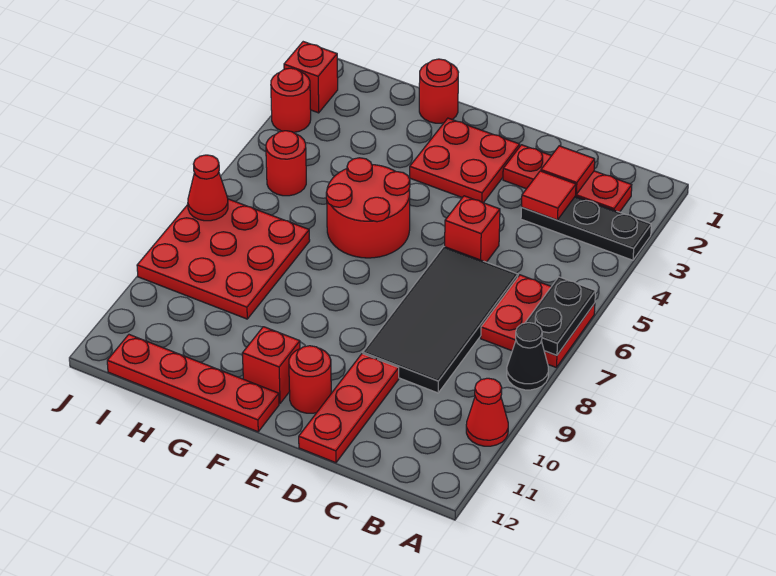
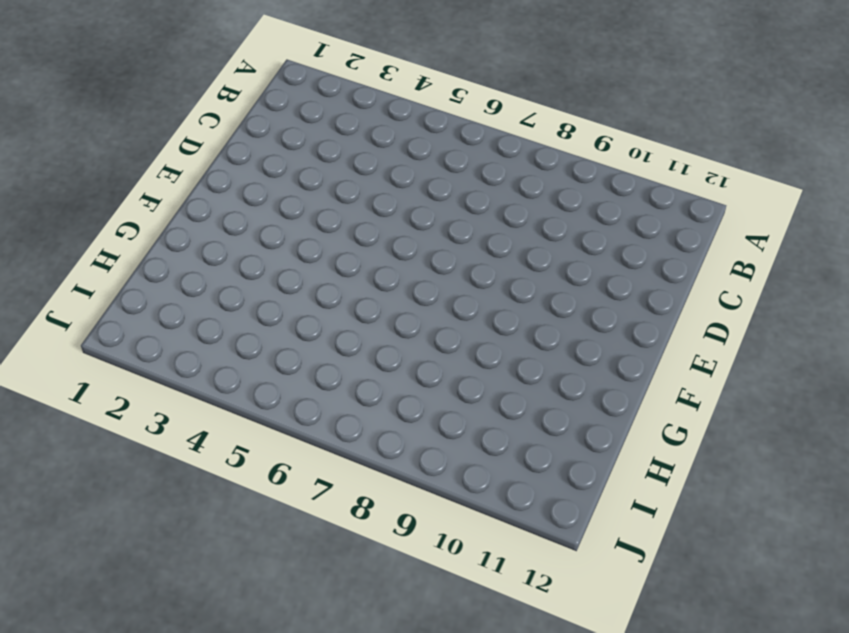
none -> black 1x3 plate [521,196,651,260]
none -> red 2x2 plate [481,275,595,368]
none -> black 1x1 cone [507,323,548,390]

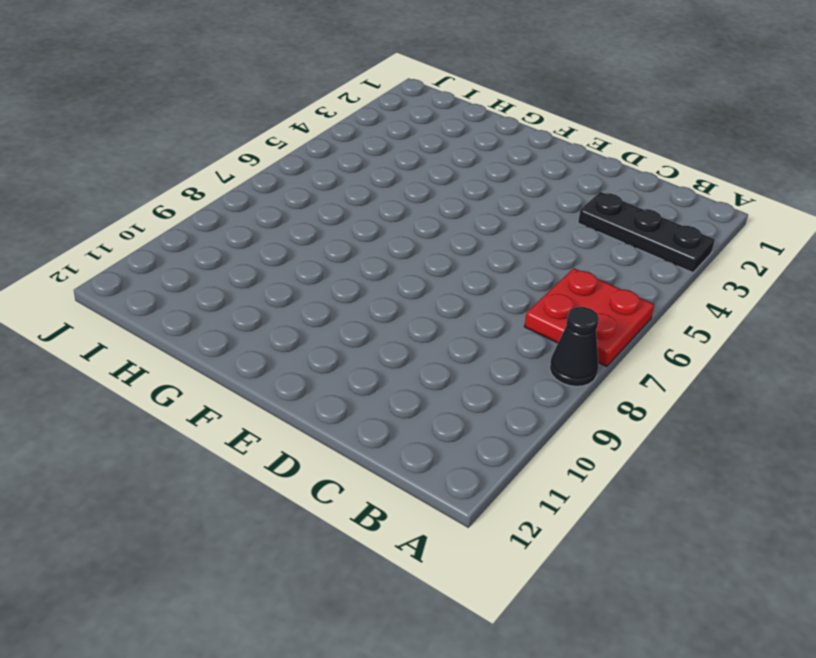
none -> red 1x1 cone [466,378,508,446]
none -> red 1x3 plate [503,145,632,212]
none -> black 2x4 tile [363,247,518,393]

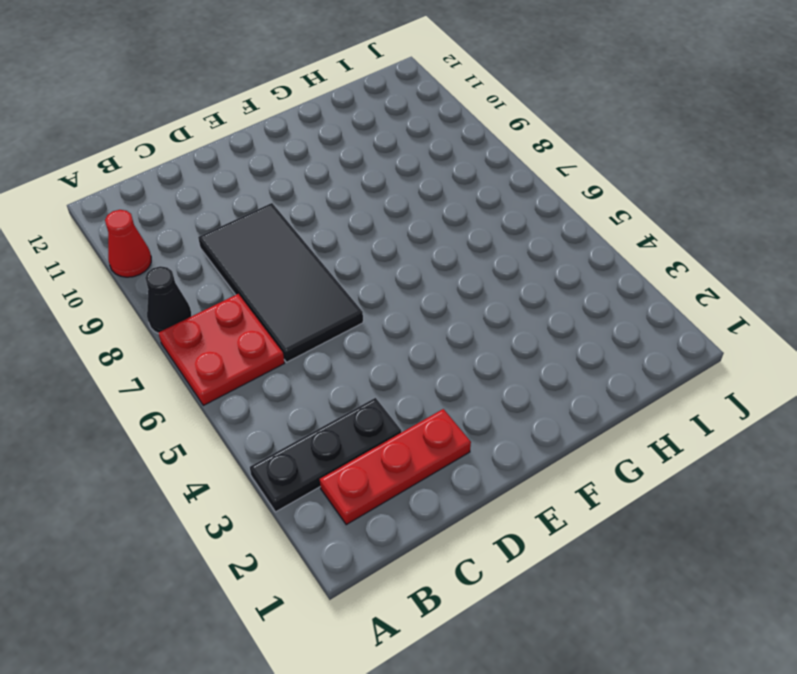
none -> red 1x1 brick [445,196,500,262]
none -> red 1x3 plate [299,354,399,463]
none -> red 2x2 plate [410,118,520,203]

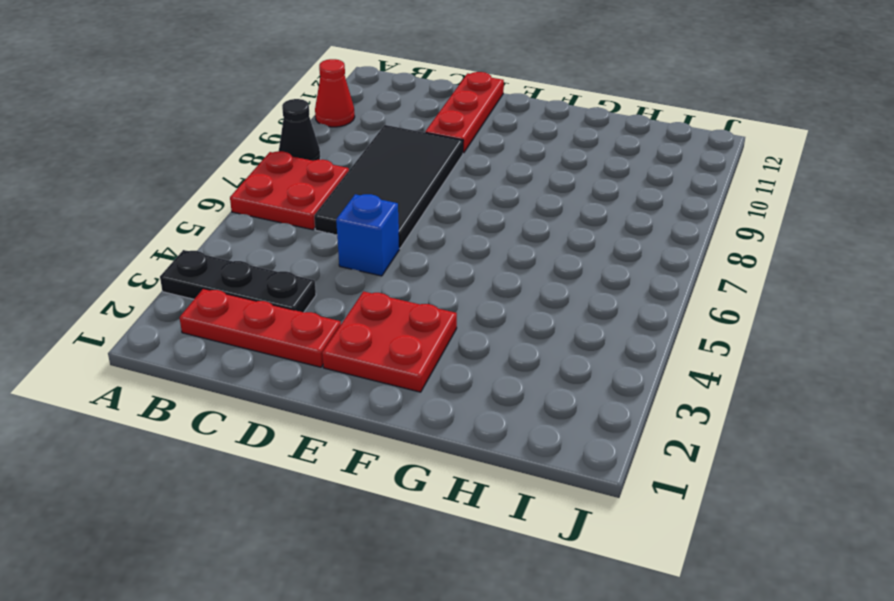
blue 1x1 brick [336,194,399,276] -> red 1x1 brick [445,196,500,262]
none -> red 1x1 round brick [289,346,331,413]
none -> red 2x2 round brick [326,158,410,258]
none -> red 1x1 brick [242,327,300,404]

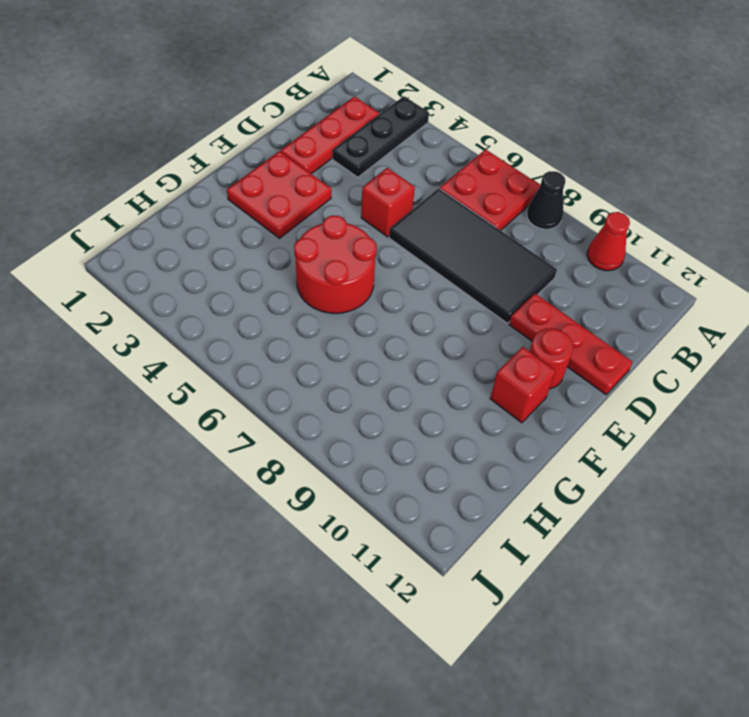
none -> red 1x4 plate [107,335,279,432]
none -> red 1x1 round brick [419,59,459,123]
none -> red 3x3 plate [137,199,310,319]

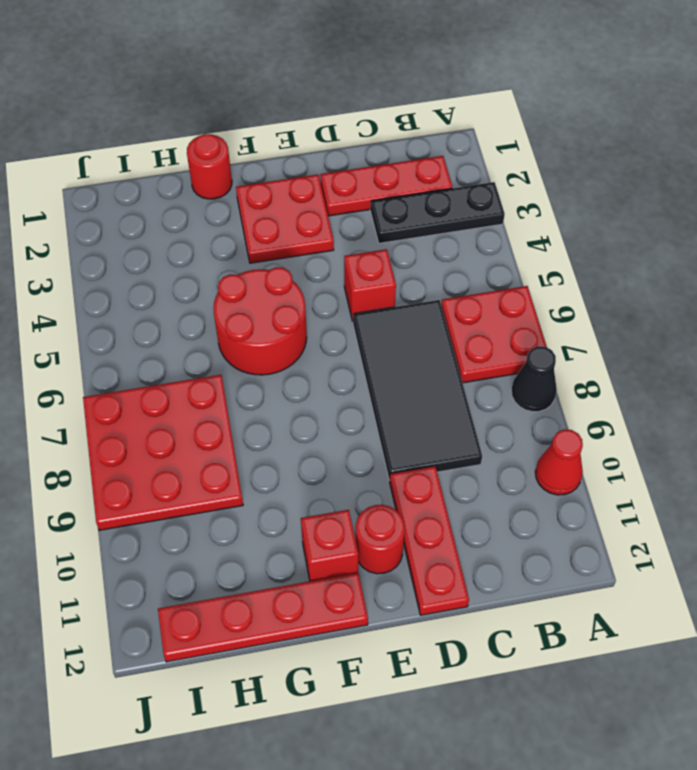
none -> red 1x1 round brick [266,131,306,196]
none -> red 1x1 brick [284,42,338,113]
none -> red 1x1 round brick [271,68,311,133]

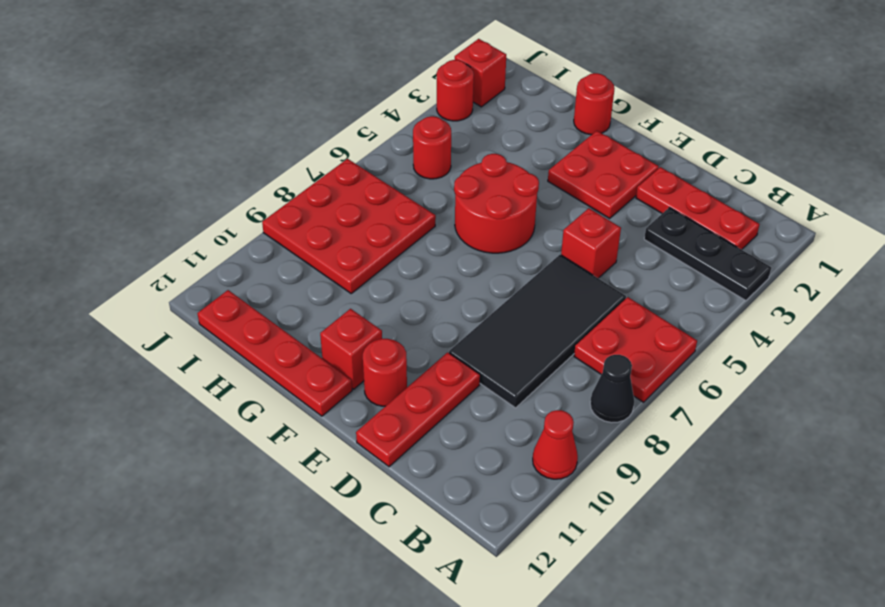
none -> black 1x2 plate [525,277,596,355]
none -> red 1x1 tile [541,146,595,194]
none -> red 1x1 tile [522,171,576,220]

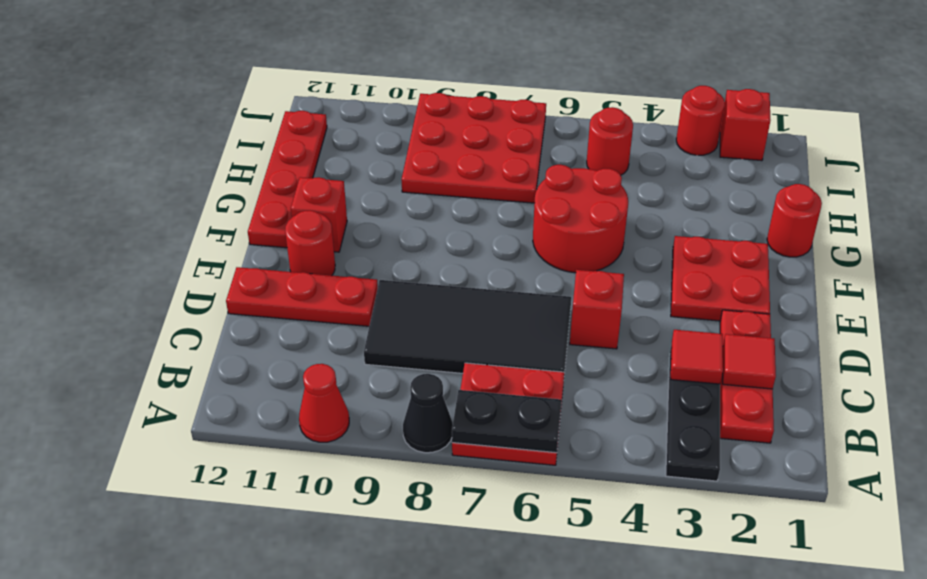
none -> red 1x1 cone [188,155,228,221]

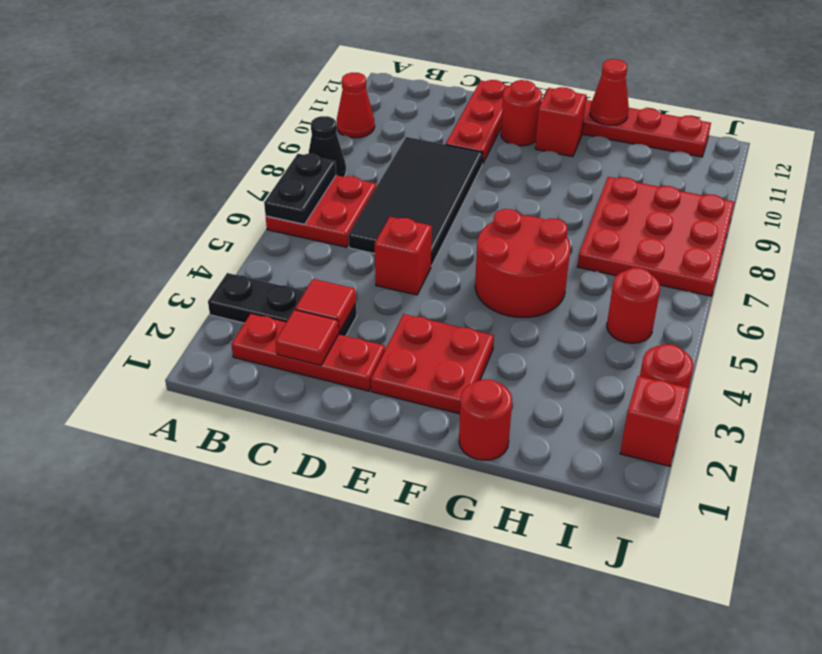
red 1x1 cone [590,59,629,125] -> red 1x1 cone moved to [188,155,228,221]

